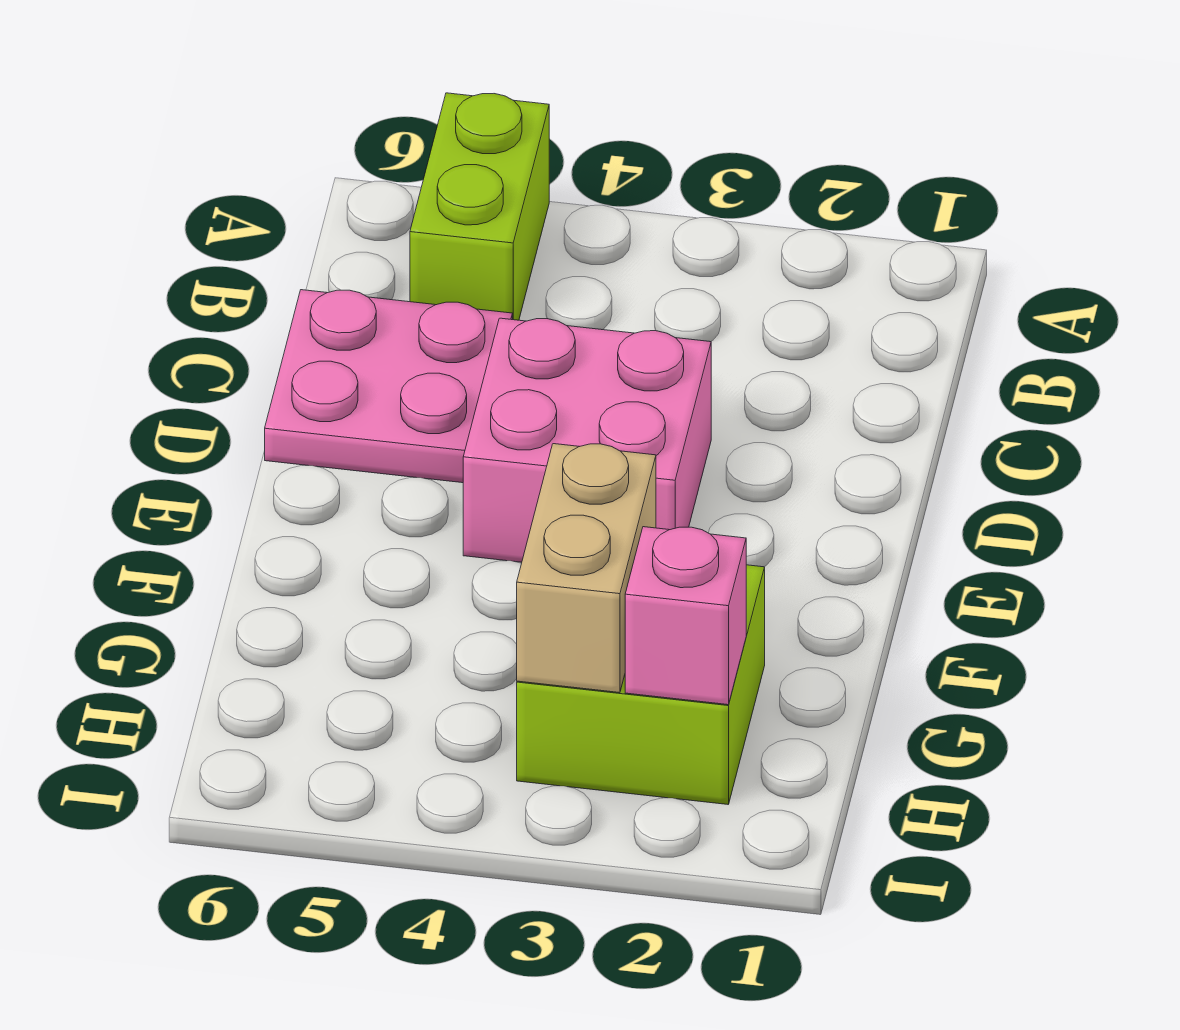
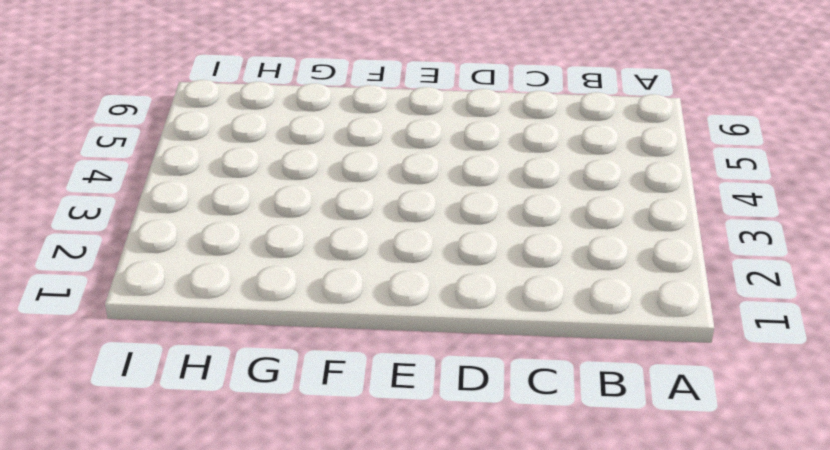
none -> lime 1x2 brick [410,93,549,320]
none -> pink 2x2 plate [265,290,512,483]

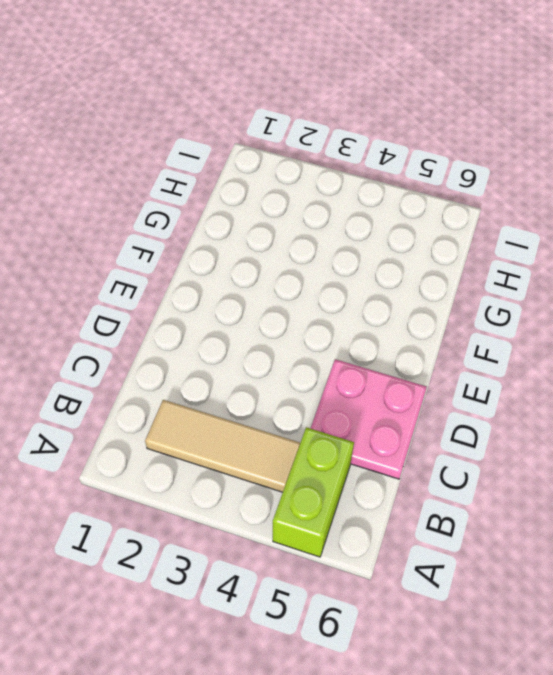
tan 1x3 tile [145,400,300,492] -> none
none -> pink 2x2 brick [463,318,711,562]
none -> lime 2x2 brick [517,565,765,804]

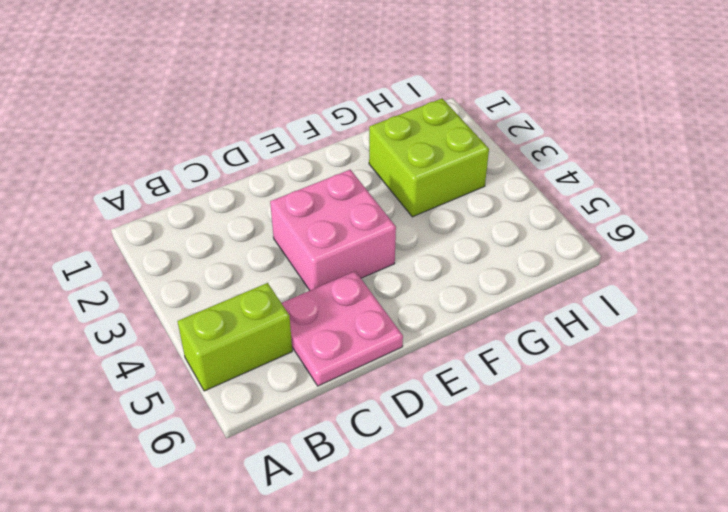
none -> tan 1x2 brick [517,444,656,693]
none -> pink 1x1 brick [625,527,746,705]

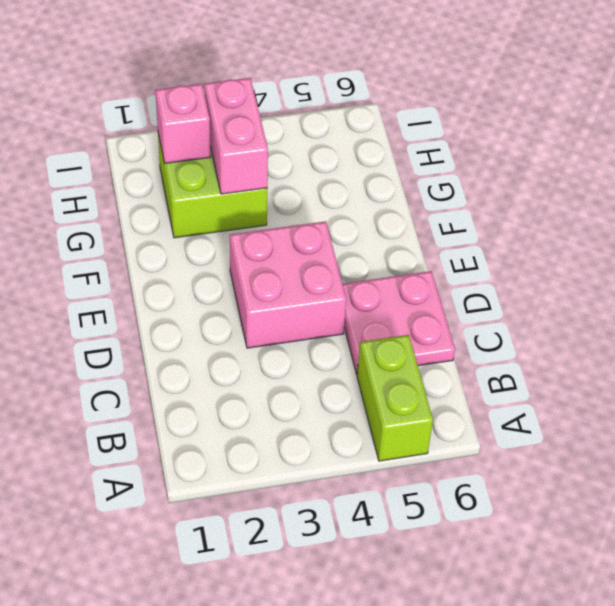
pink 1x2 brick [204,78,268,194] -> tan 1x2 brick [517,444,656,693]

